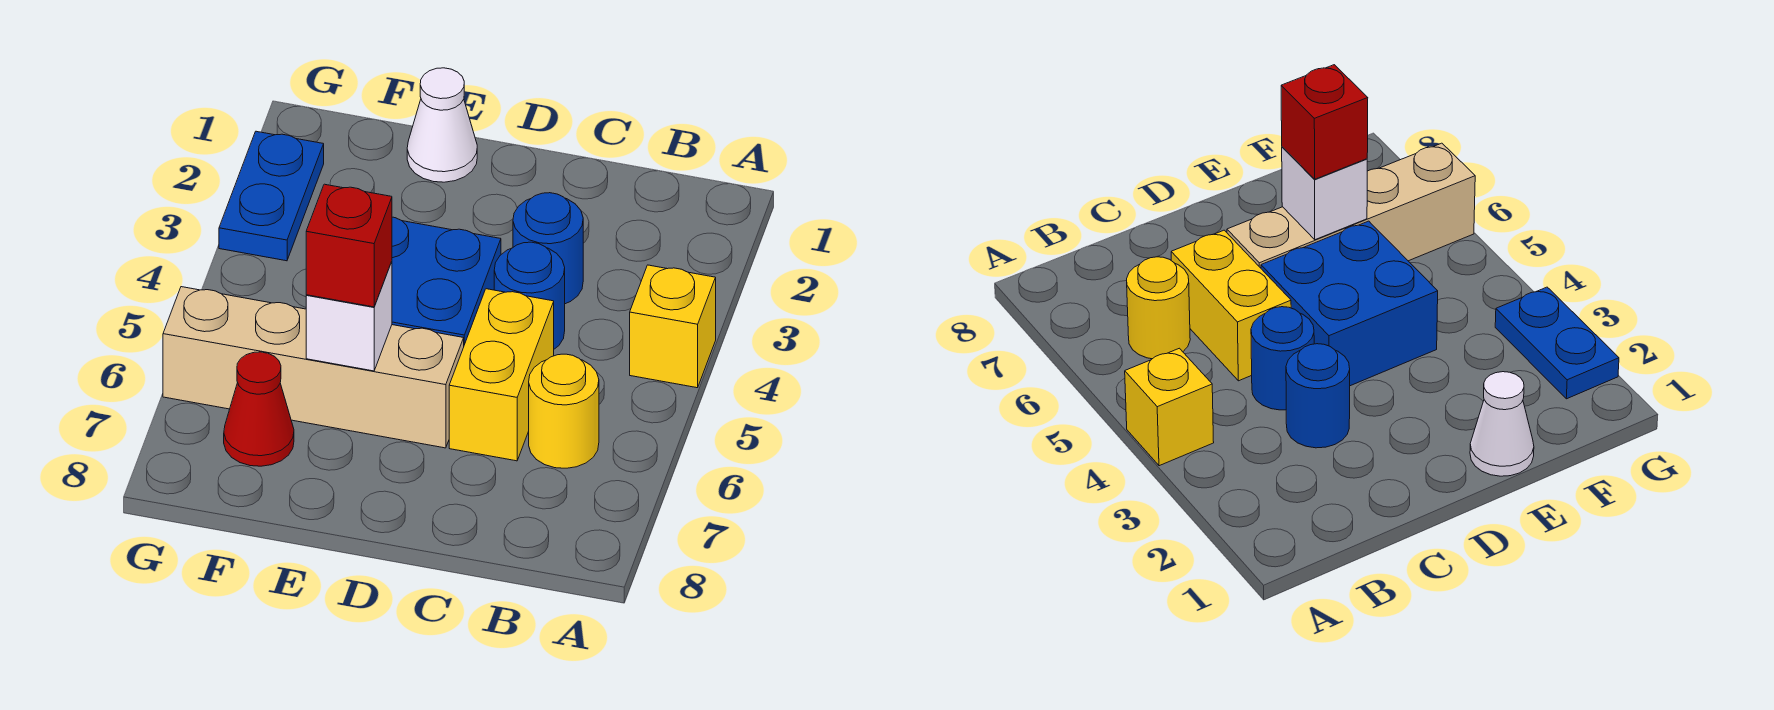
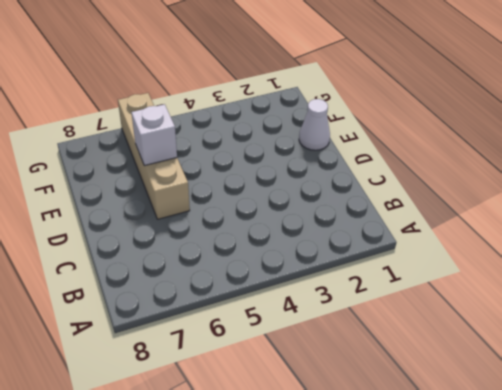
none -> yellow 1x1 brick [630,265,716,388]
none -> yellow 1x1 round brick [529,354,599,468]
none -> blue 1x1 round brick [513,193,583,304]

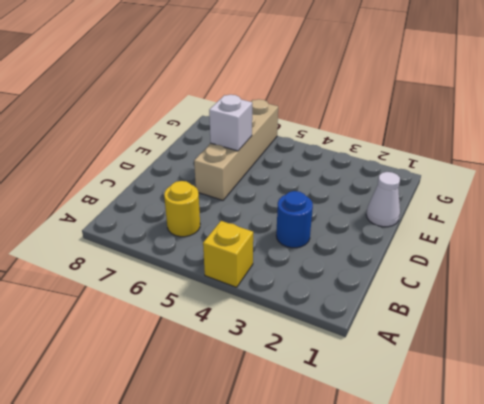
none -> blue 1x1 round brick [494,242,565,349]
none -> yellow 1x2 brick [449,289,554,461]
none -> blue 2x2 brick [392,217,501,345]

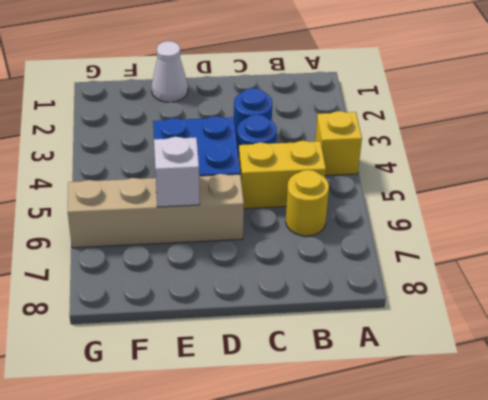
yellow 1x2 brick [239,141,326,209] -> yellow 1x2 brick turned to [449,289,554,461]
none -> red 1x1 cone [224,352,294,466]
none -> blue 1x2 plate [219,131,324,261]
none -> red 1x1 brick [306,184,392,307]

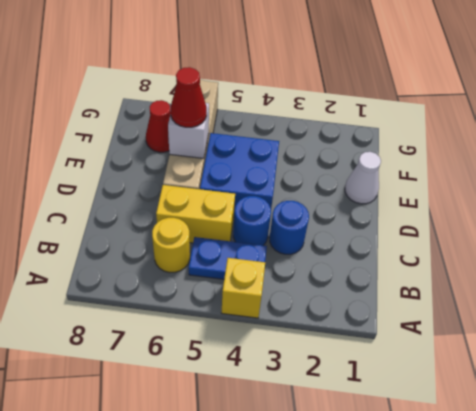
blue 1x2 plate [189,237,267,279] -> blue 1x2 plate moved to [219,131,324,261]
red 1x1 cone [171,67,207,127] -> red 1x1 brick [306,184,392,307]

